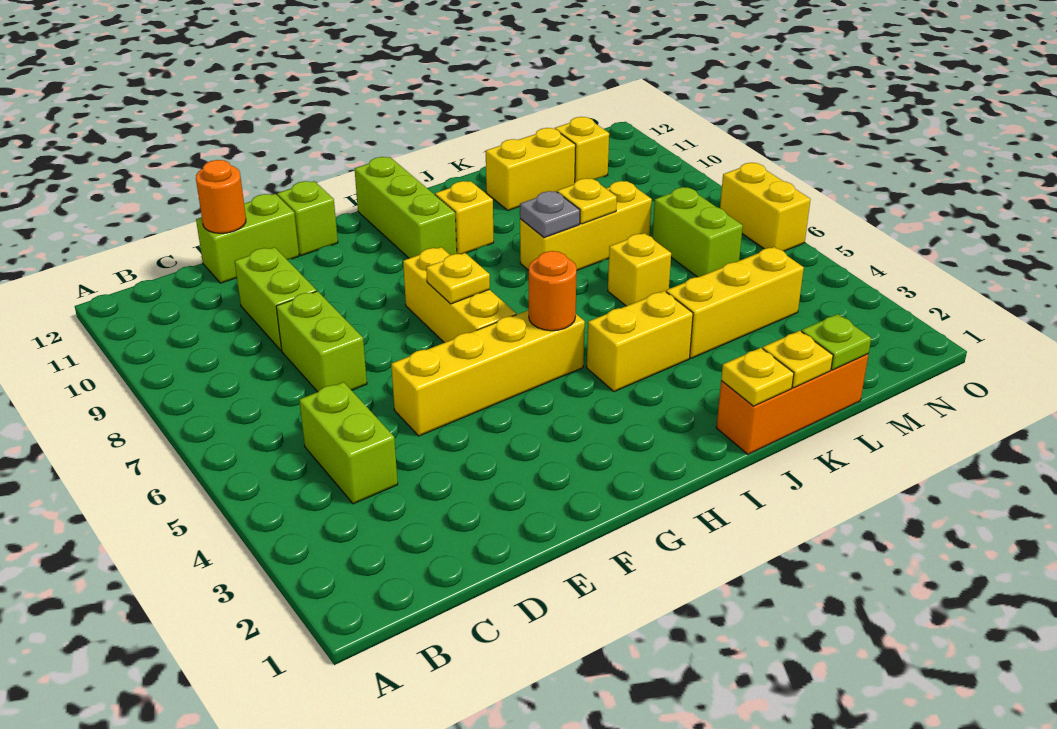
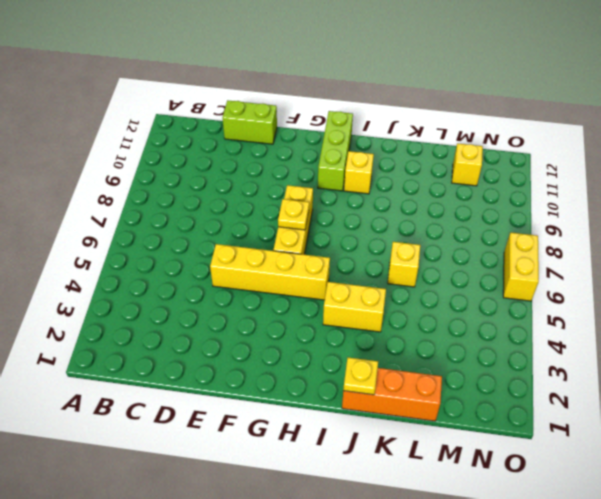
none -> lime 1x2 brick [299,382,398,504]
none -> lime 1x2 brick [276,291,367,392]
none -> lime 1x2 brick [235,247,317,351]

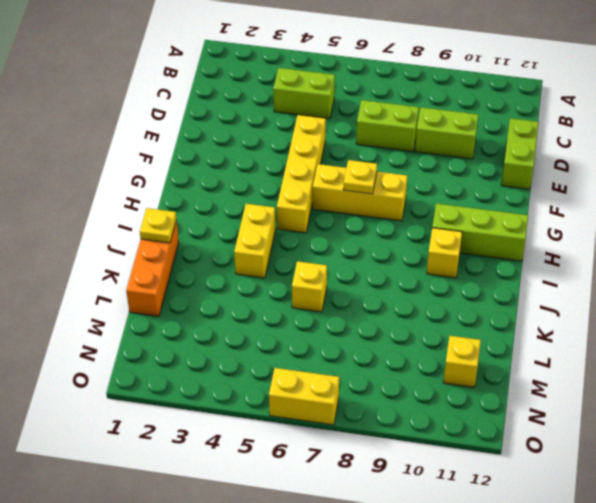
none -> lime 1x1 brick [277,181,338,256]
none -> yellow 1x3 brick [520,181,652,270]
none -> yellow 1x3 brick [666,247,804,358]

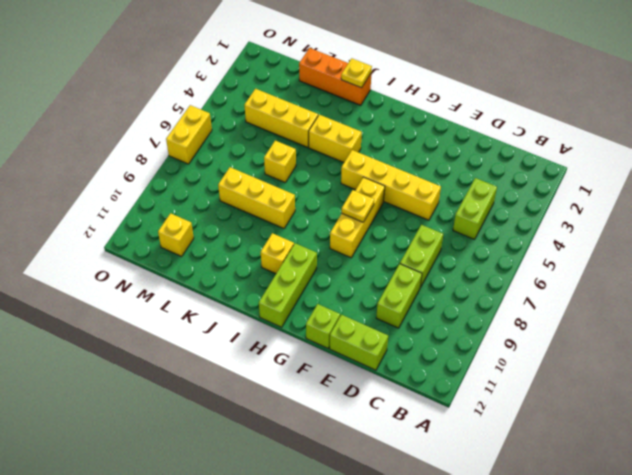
none -> yellow 1x2 brick [486,128,576,210]
none -> lime 1x2 brick [652,187,743,277]
none -> orange 1x1 round brick [196,160,246,233]

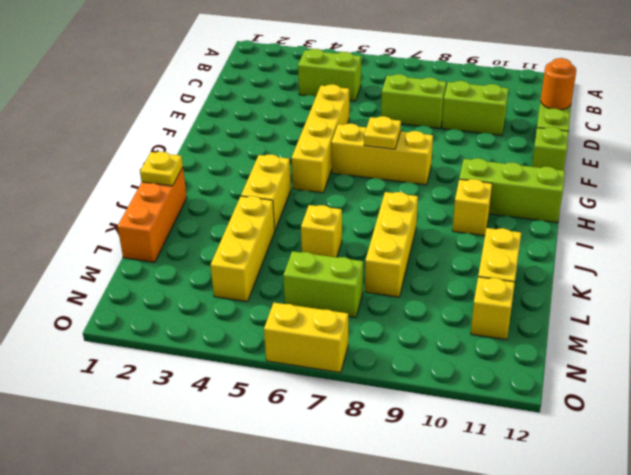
none -> orange 1x1 round brick [529,251,577,331]
none -> grey 1x1 plate [520,191,580,238]
none -> yellow 1x1 plate [763,331,833,388]

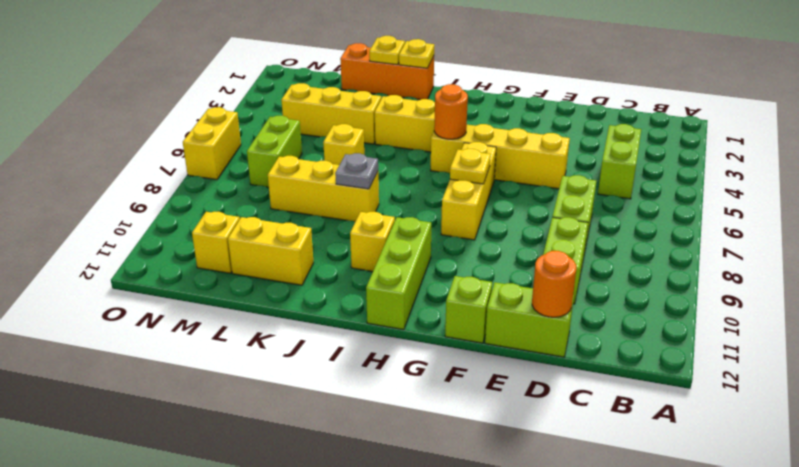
none -> yellow 1x1 plate [557,178,617,224]
none -> lime 1x1 plate [801,314,871,370]

